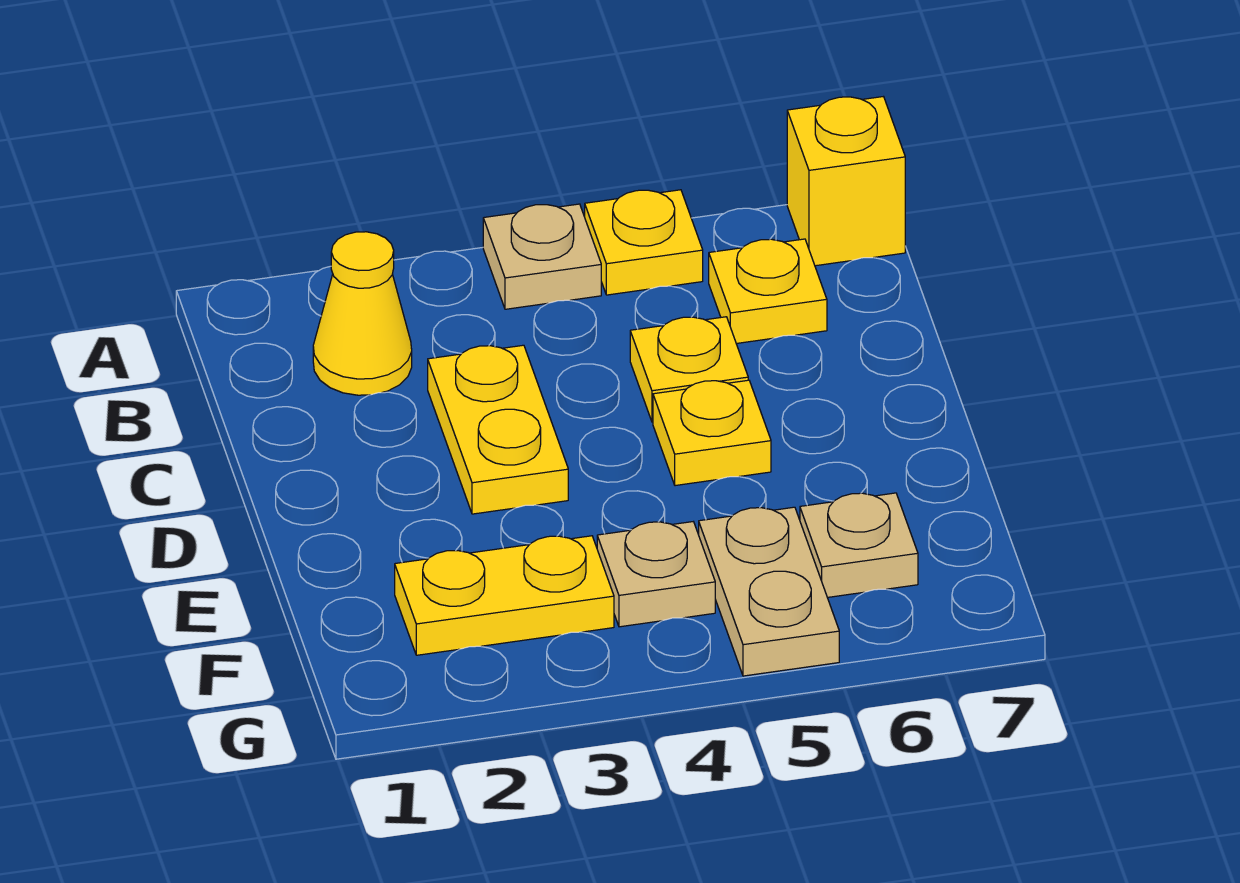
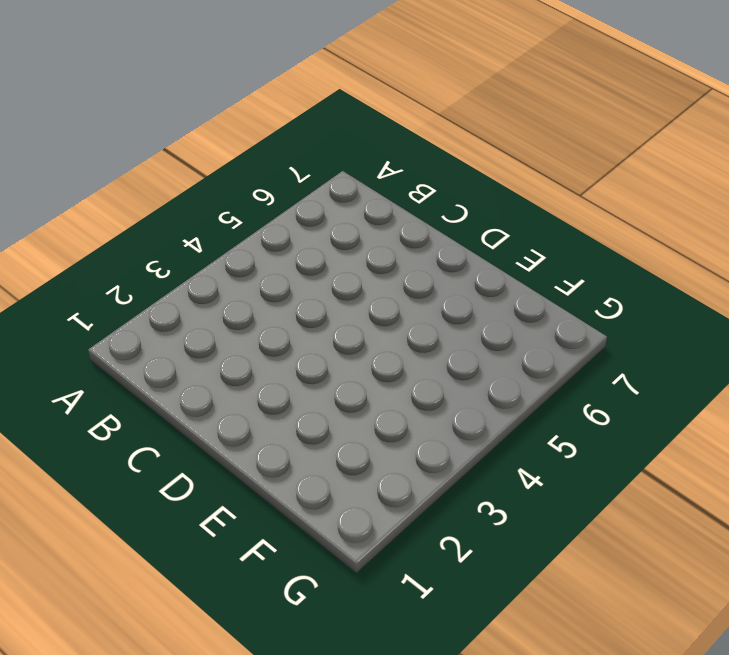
none -> tan 1x1 plate [483,204,601,309]
none -> yellow 1x1 plate [585,190,703,295]
none -> yellow 1x1 brick [787,97,905,266]

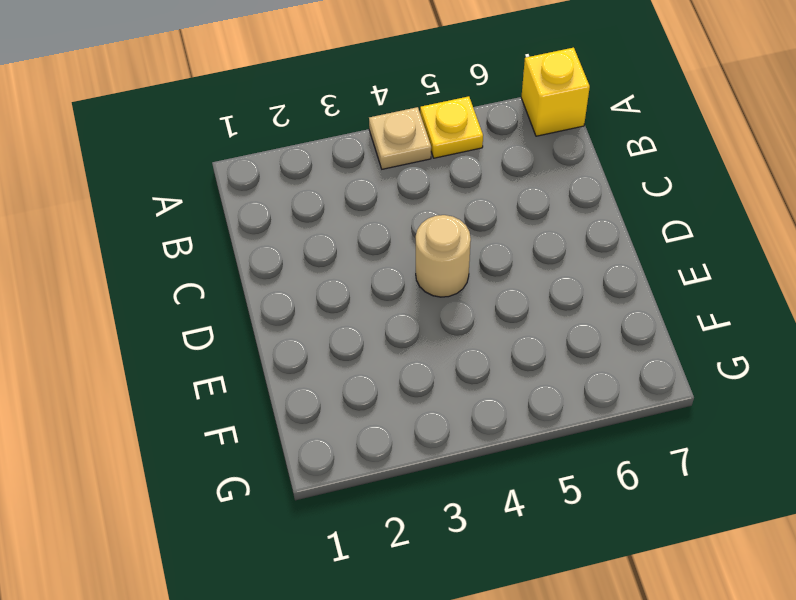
tan 1x1 round brick [416,215,471,297] -> none
none -> yellow 1x1 cone [313,232,412,395]
none -> yellow 1x1 plate [709,239,827,344]
none -> yellow 1x2 plate [428,345,568,514]

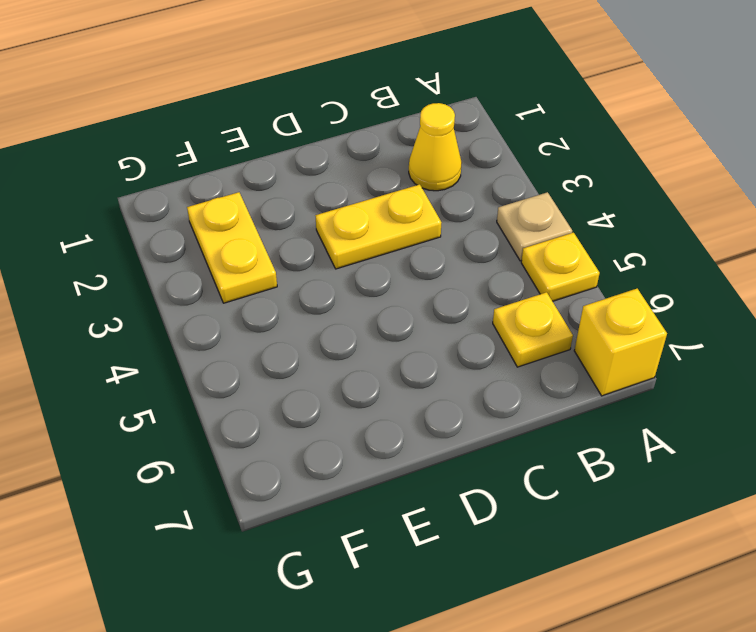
none -> yellow 1x1 plate [630,317,748,422]
none -> yellow 1x1 plate [653,380,771,486]
none -> tan 1x1 plate [597,522,715,627]

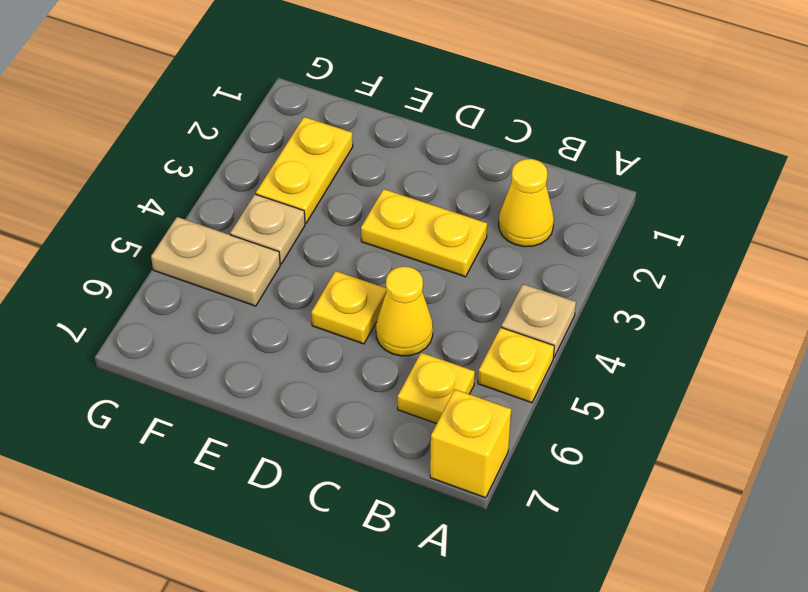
yellow 1x1 cone [376,266,433,356] -> yellow 1x1 plate [630,317,748,422]
none -> tan 1x1 plate [800,493,918,597]

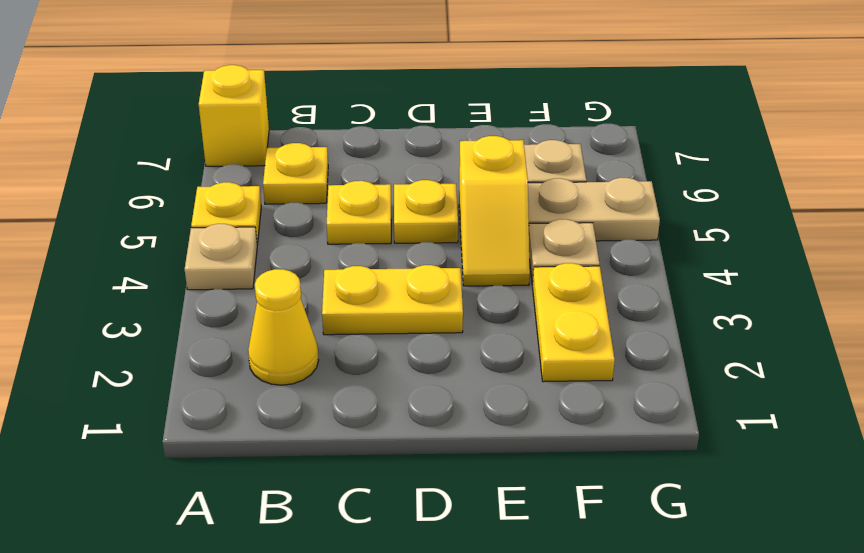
yellow 1x2 slope [459,136,530,286] -> none

